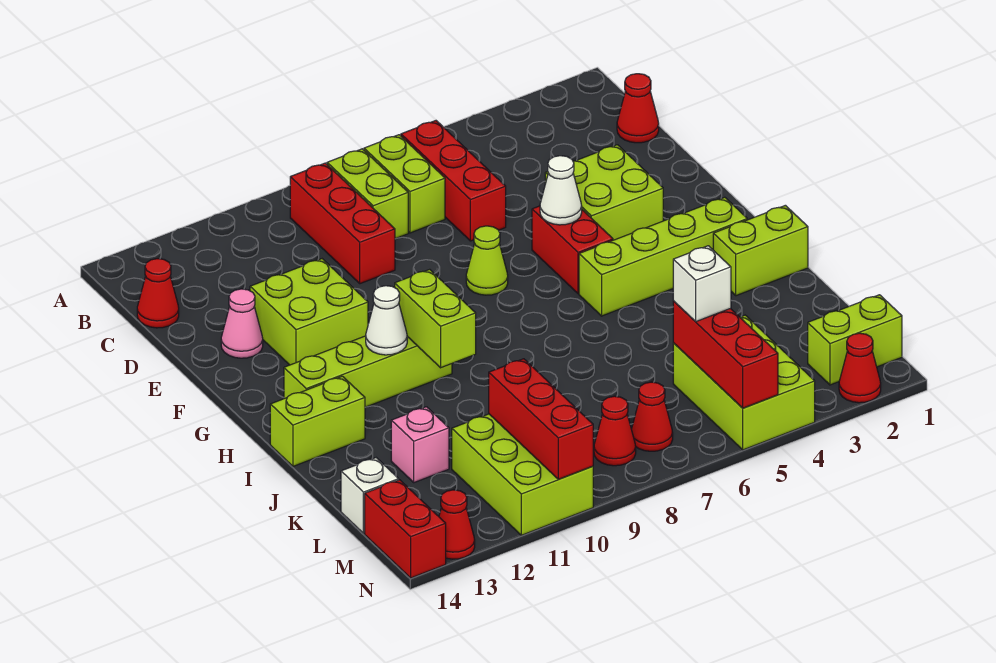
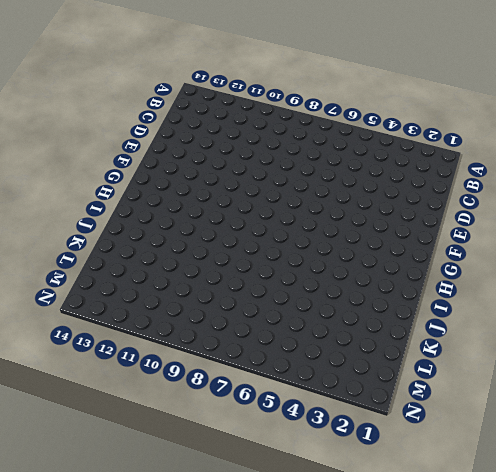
none -> red 1x3 brick [401,121,506,241]
none -> lime 1x2 brick [364,135,445,233]
none -> lime 1x2 brick [327,149,408,239]
none -> red 1x3 brick [290,163,395,284]

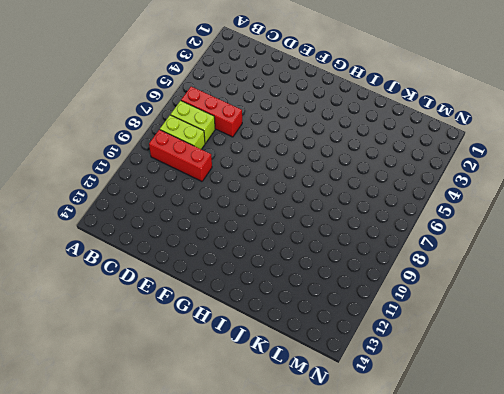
none -> red 1x1 cone [617,74,659,143]
none -> red 1x1 cone [137,259,179,328]
none -> lime 2x2 brick [545,145,663,240]
none -> lime 2x2 brick [250,259,368,365]

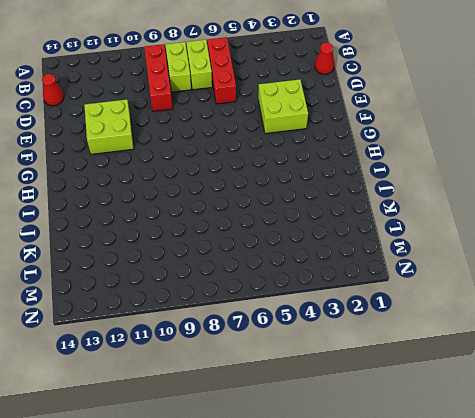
none -> pink 1x1 cone [221,289,263,358]
none -> red 1x2 brick [532,206,613,294]
none -> lime 1x1 cone [466,226,508,295]
none -> lime 1x4 brick [579,197,747,316]

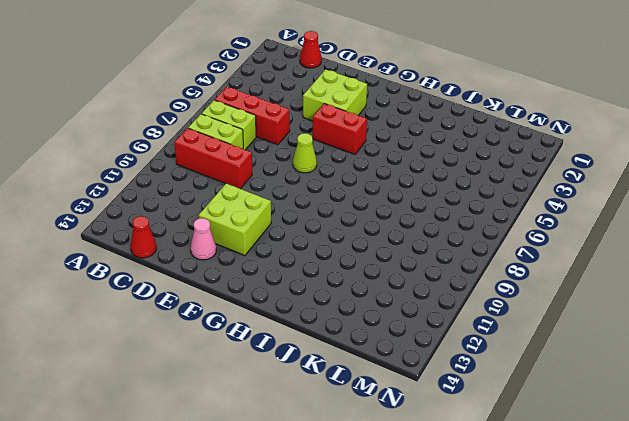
none -> lime 1x4 brick [579,197,747,316]
none -> lime 1x4 brick [284,336,452,407]
none -> lime 1x2 brick [713,205,808,296]
none -> lime 1x2 brick [270,376,365,466]

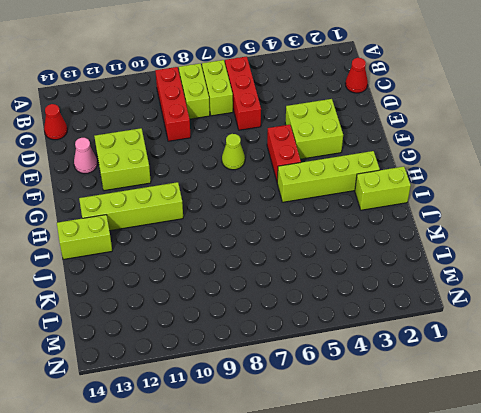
none -> pink 1x1 brick [391,407,449,483]
none -> lime 2x3 brick [673,315,815,450]
none -> lime 2x3 brick [452,414,593,535]
none -> white 1x1 brick [341,458,399,533]

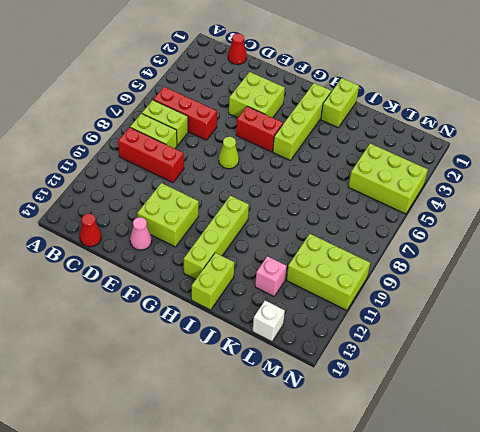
none -> lime 1x2 brick [808,295,902,385]
none -> red 1x1 cone [631,382,673,451]
none -> red 1x1 cone [594,396,636,466]
none -> red 1x2 brick [365,480,446,578]

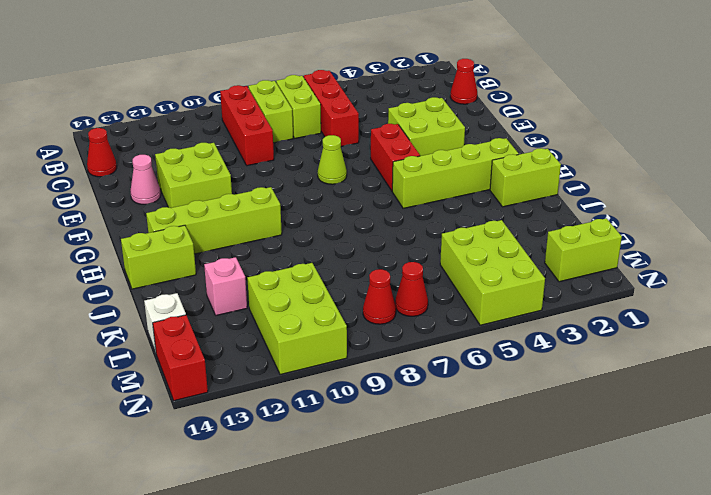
none -> red 1x1 cone [839,333,881,403]
none -> red 1x1 cone [439,490,475,559]
none -> white 1x1 cone [540,156,582,225]
none -> lime 1x2 brick [395,269,476,368]

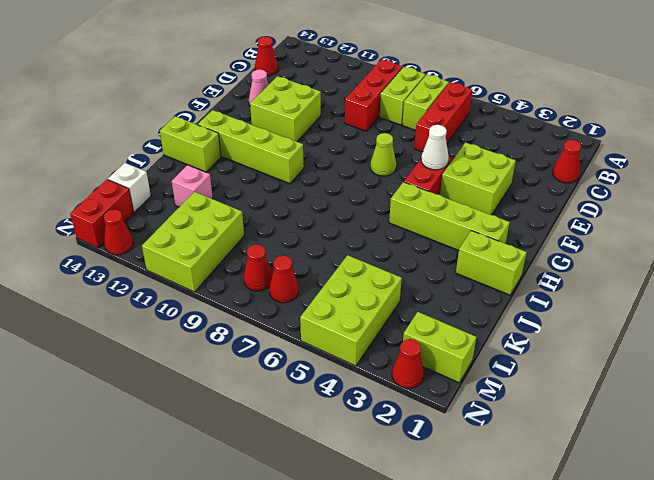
none -> lime 1x2 brick [395,269,476,368]
none -> white 1x1 cone [366,286,407,355]
none -> red 1x3 brick [673,301,778,408]
none -> red 1x3 brick [489,359,593,479]

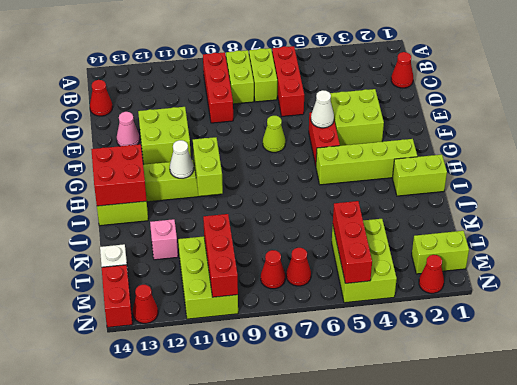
red 2x2 brick [91,144,147,206] -> none
none -> white 1x1 brick [673,246,731,322]

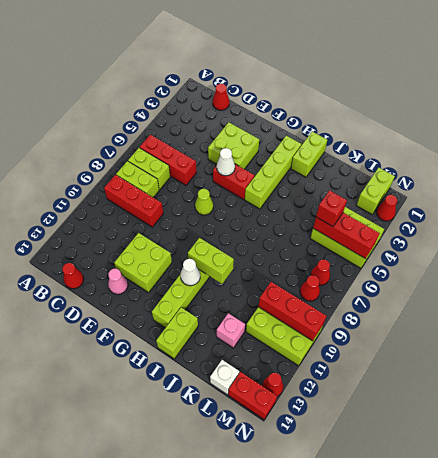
red 1x1 brick [316,190,347,226] -> white 1x1 brick [673,246,731,322]

